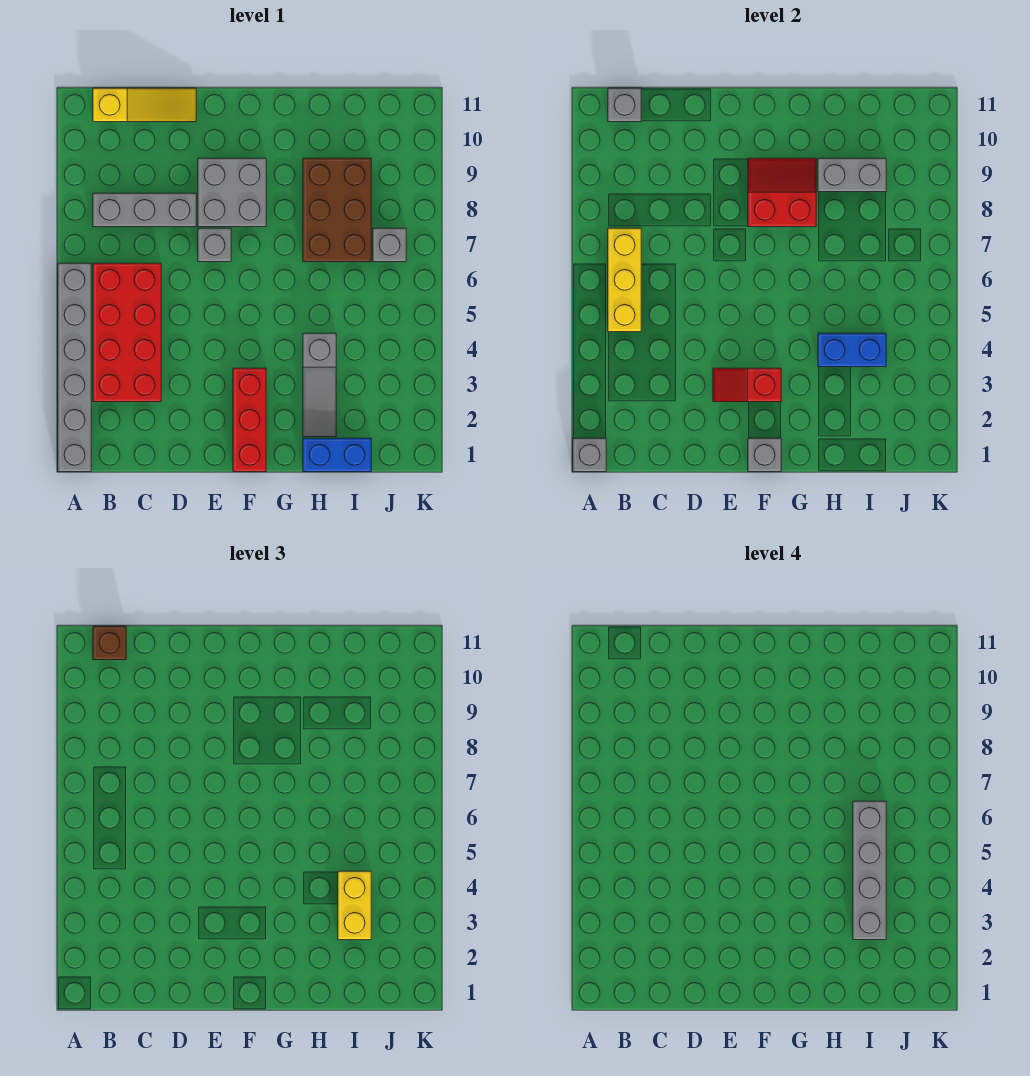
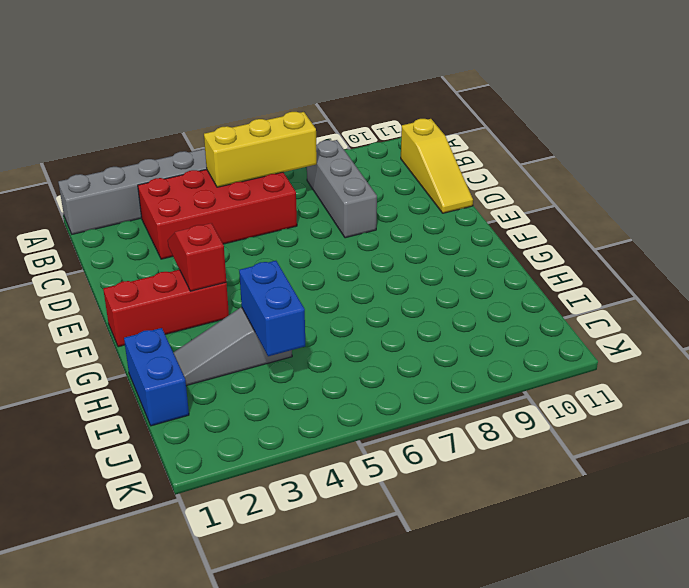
none -> grey 1x1 brick [198,228,231,262]
none -> grey 2x2 brick [198,158,266,227]
none -> brown 2x3 brick [303,158,371,262]

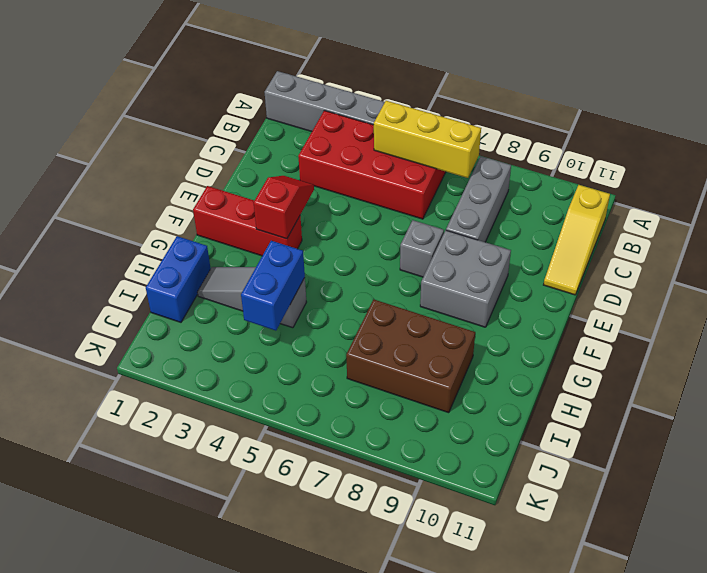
none -> grey 1x1 brick [373,228,406,262]
none -> grey 1x1 brick [573,438,606,472]
none -> grey 1x1 brick [608,88,641,122]

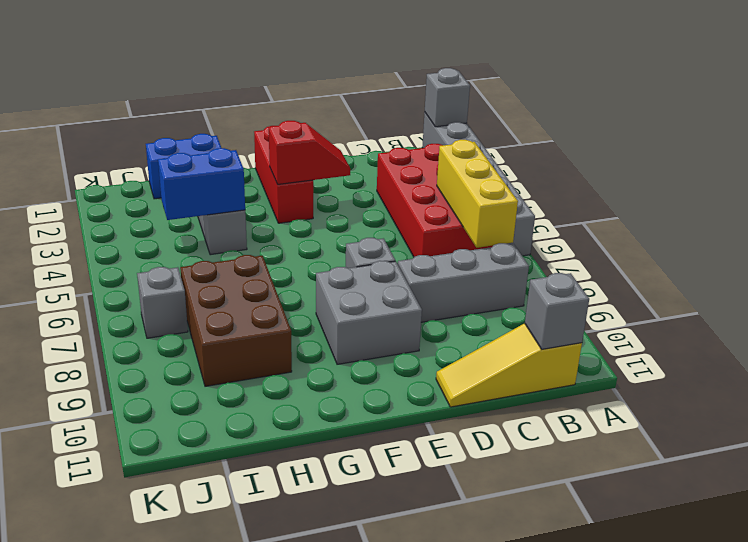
none -> grey 1x1 brick [748,438,781,472]
none -> red 2x2 slope [748,158,816,227]
none -> grey 1x2 brick [818,158,886,192]

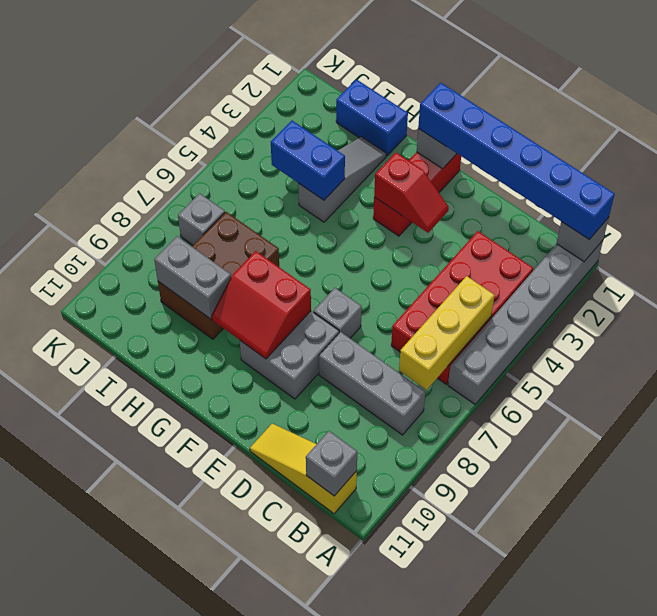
blue 1x6 brick [418,83,615,239] -> none
none -> brown 1x1 brick [93,626,126,660]
none -> yellow 1x2 brick [338,871,371,940]
none -> grey 1x4 brick [853,801,886,940]

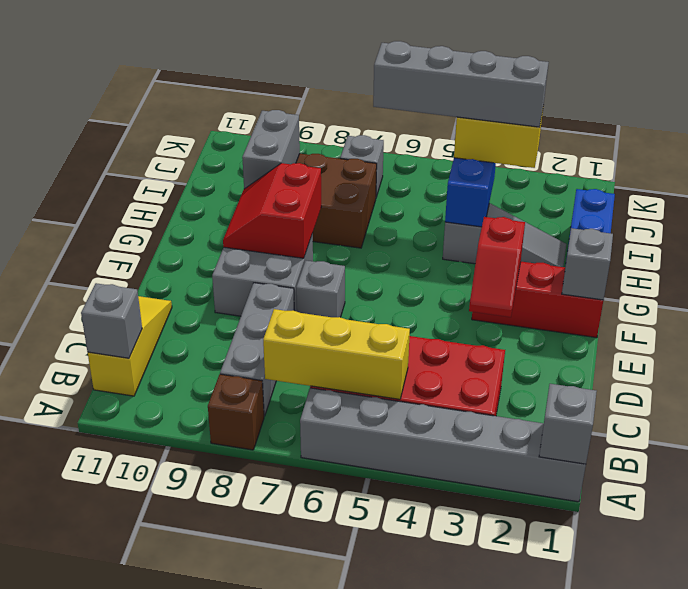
brown 1x1 brick [208,374,264,450] -> brown 1x1 brick moved to [93,626,126,660]

